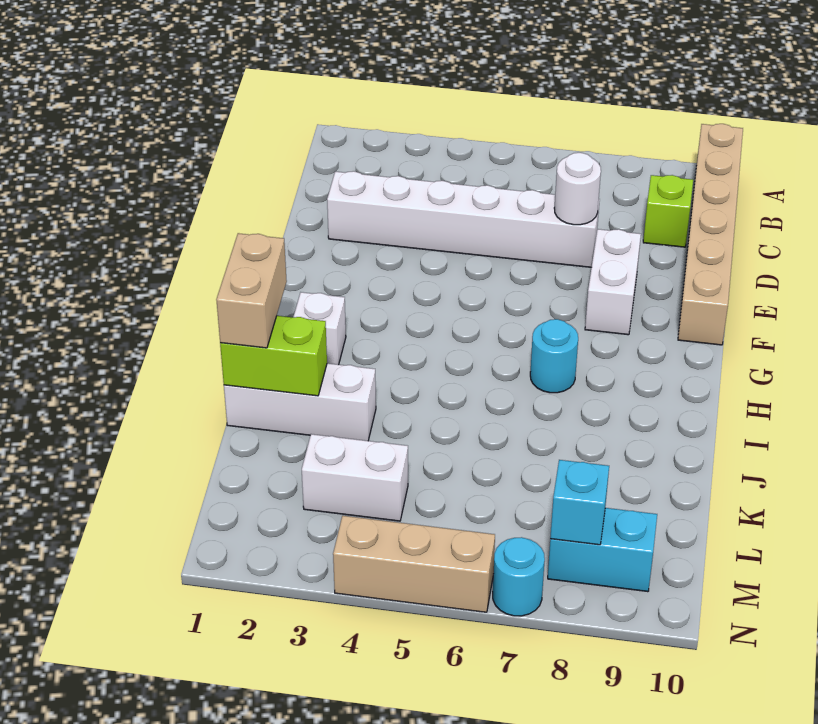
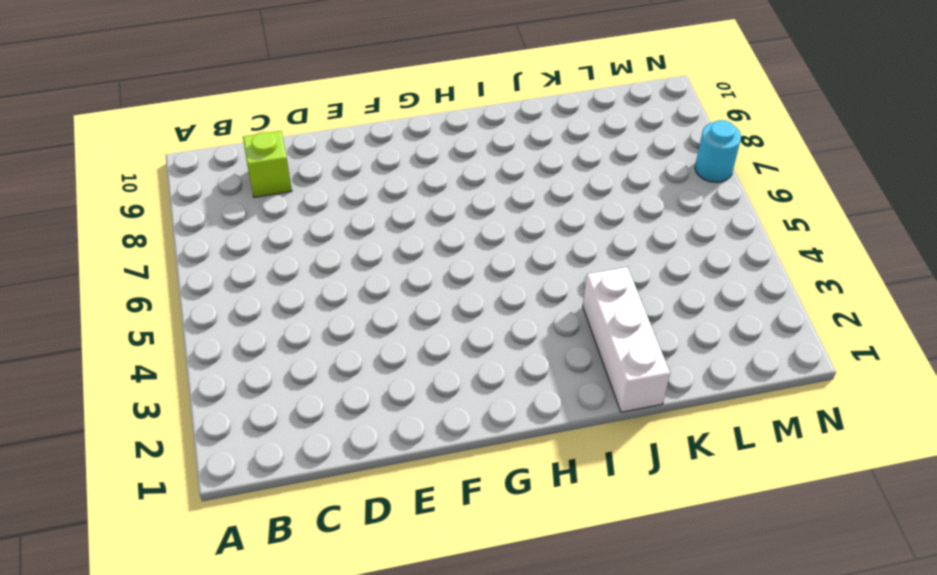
none -> tan 1x6 brick [678,124,743,345]
none -> white 1x6 brick [327,171,600,267]
none -> white 1x2 brick [585,229,641,335]

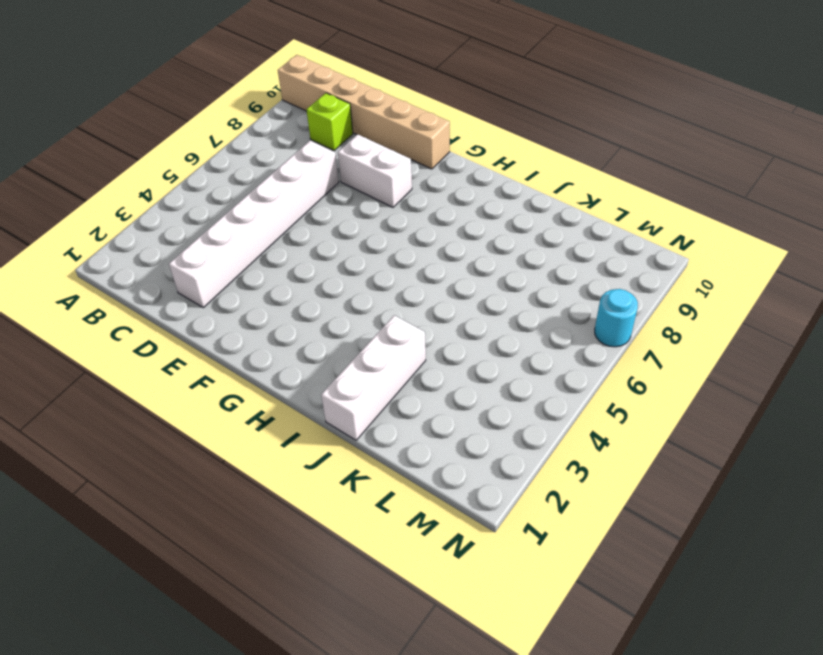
none -> white 1x1 brick [293,292,346,365]
none -> cyan 1x1 round brick [530,319,578,393]
none -> white 1x2 brick [302,434,408,521]

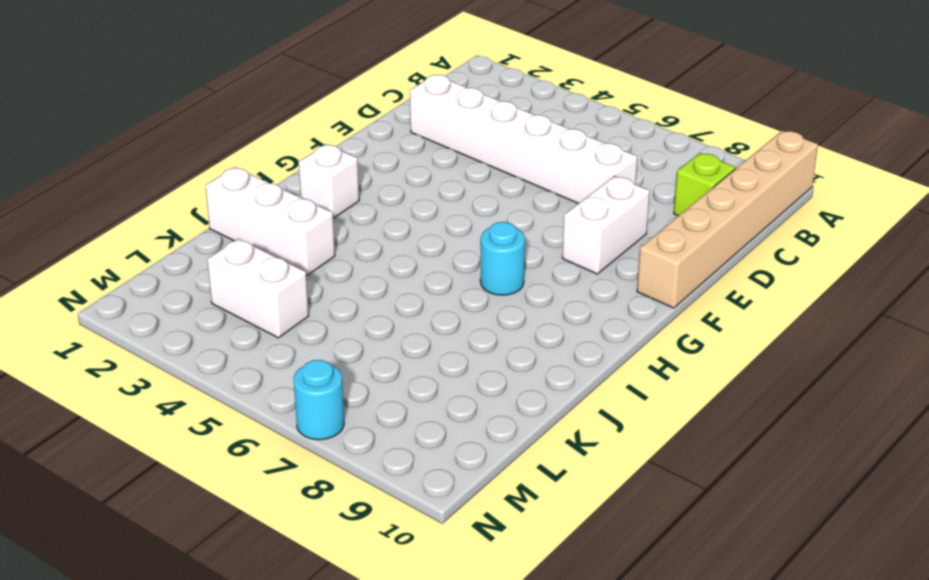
none -> cyan 1x2 brick [548,508,657,592]
none -> tan 1x3 brick [333,516,495,612]
none -> white 1x1 round brick [554,153,601,225]

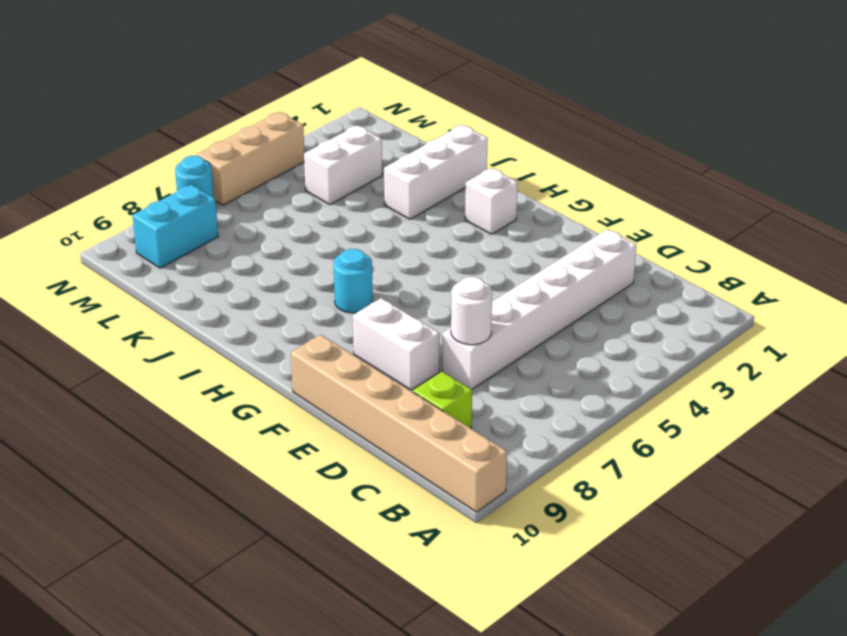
none -> lime 1x2 brick [220,316,327,396]
none -> cyan 1x1 brick [550,460,609,545]
none -> tan 1x2 brick [216,233,287,348]

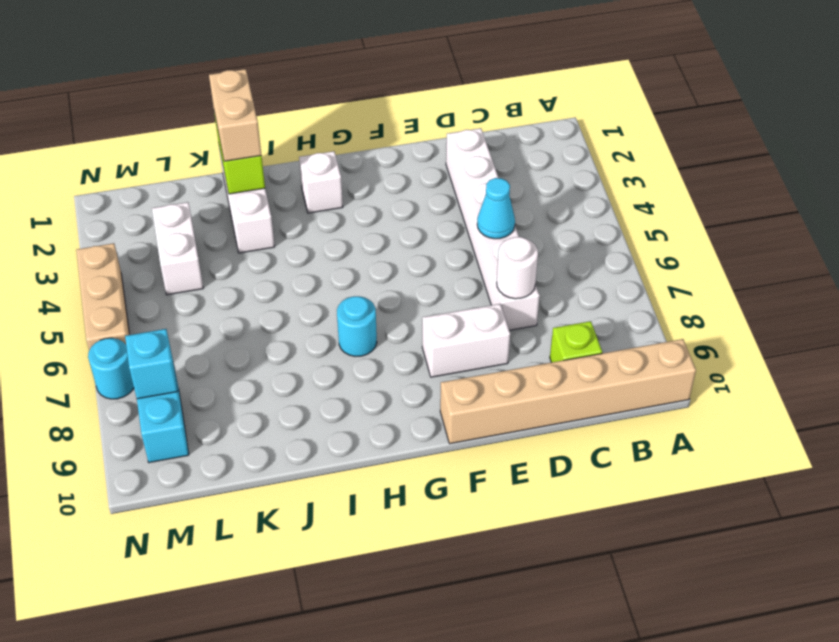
cyan 1x1 cone [477,178,515,239] -> none
tan 1x2 brick [209,69,261,161] -> tan 1x2 brick turned to [216,233,287,348]

